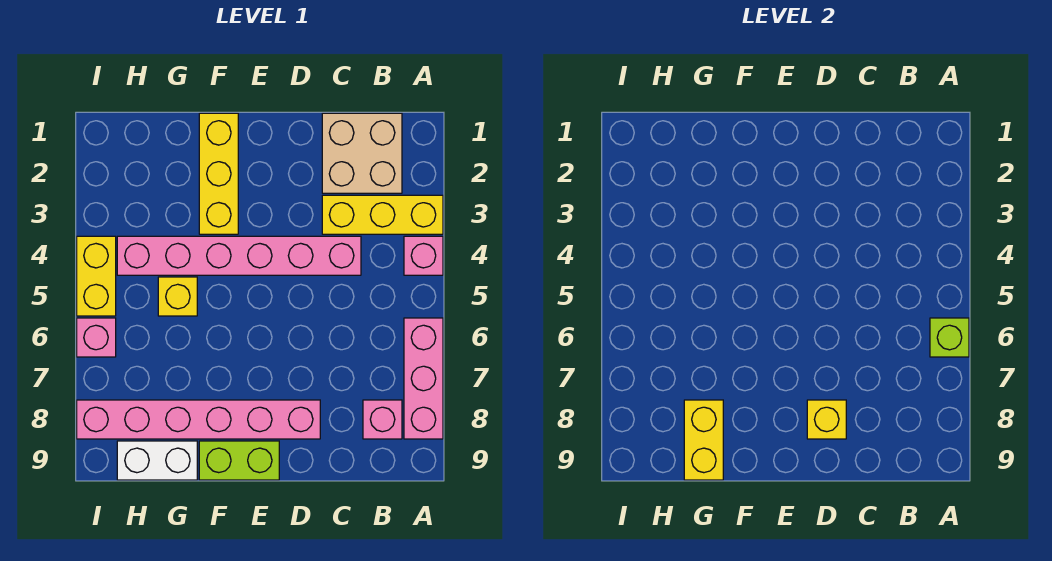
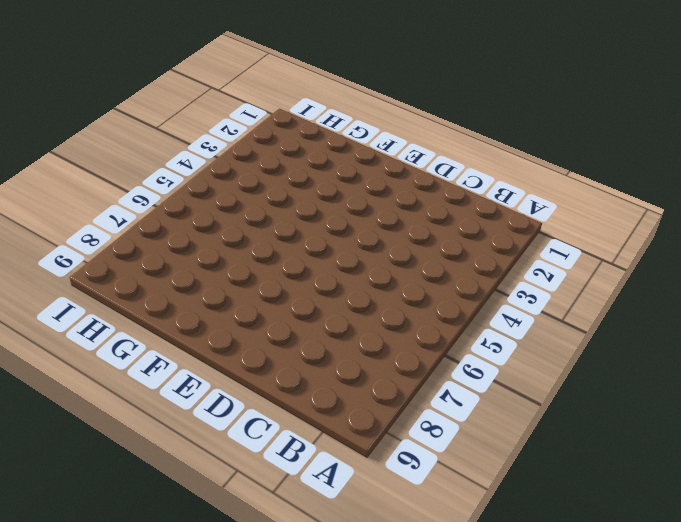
none -> yellow 1x3 brick [322,195,443,234]
none -> pink 1x1 brick [404,236,443,275]
none -> pink 1x3 brick [404,318,443,439]

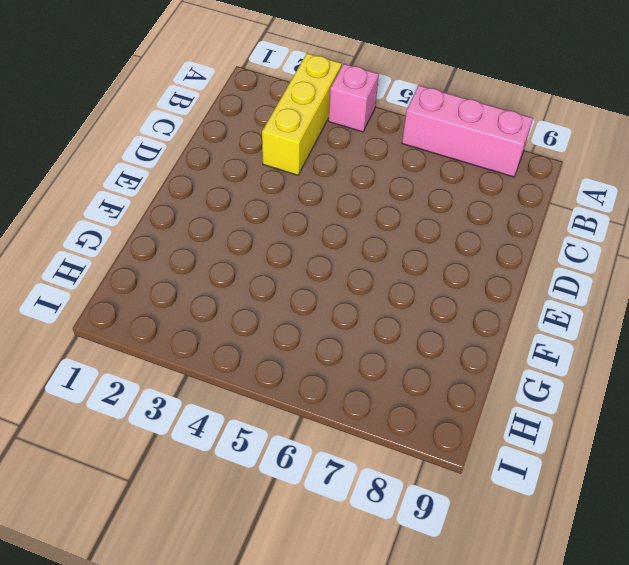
none -> tan 2x2 brick [322,113,402,193]
none -> pink 1x1 brick [363,400,402,439]
none -> pink 1x6 brick [117,236,361,275]

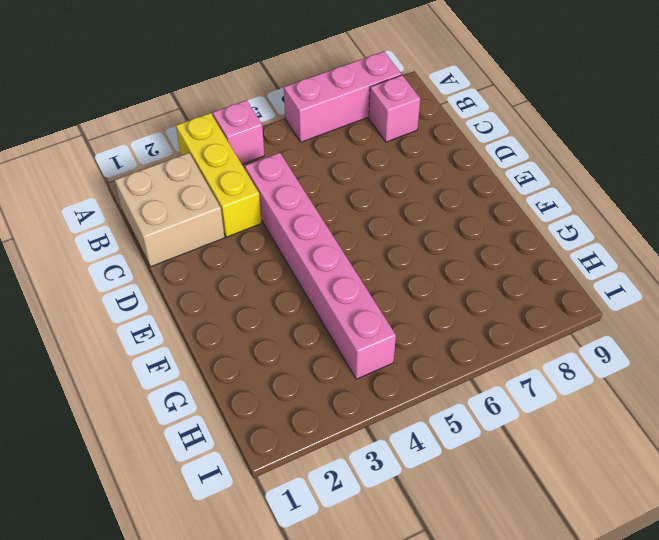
none -> pink 1x6 brick [77,400,320,439]
none -> lime 1x2 brick [199,441,279,480]
none -> yellow 1x3 brick [199,113,238,234]

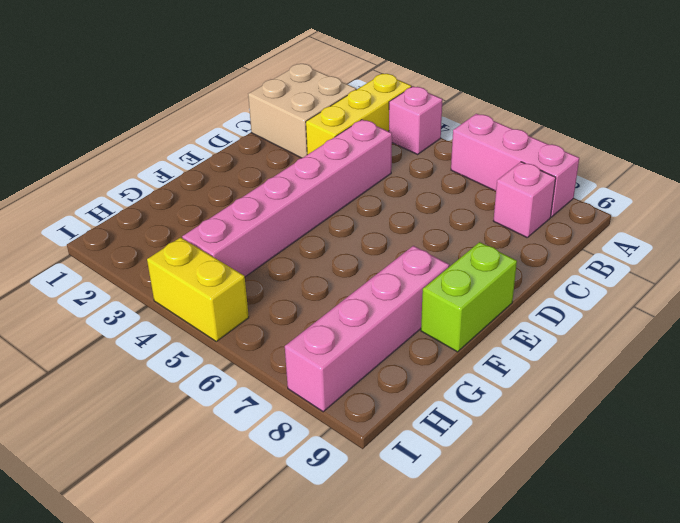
pink 1x4 brick [285,246,449,412] -> pink 1x6 brick [77,400,320,439]
none -> yellow 1x3 brick [199,113,238,234]
none -> yellow 1x1 brick [158,277,197,316]
none -> white 1x2 brick [117,441,197,480]

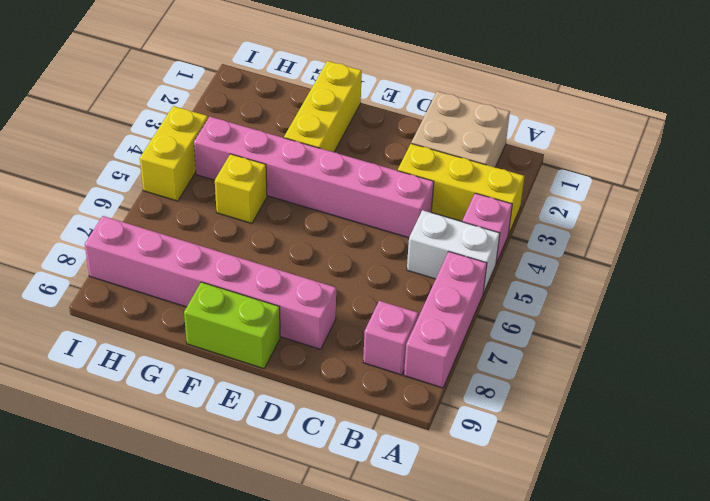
white 1x2 brick [407,210,500,293] -> white 1x2 brick moved to [117,441,197,480]
none -> pink 1x1 brick [77,318,116,357]
none -> lime 1x1 brick [930,318,969,357]
none -> yellow 1x1 brick [807,400,846,439]

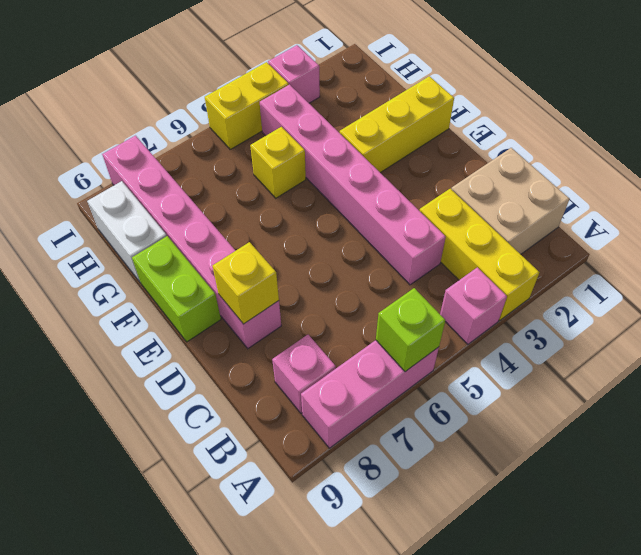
pink 1x1 brick [268,45,320,103] -> pink 1x1 brick moved to [77,318,116,357]
none -> yellow 1x2 brick [684,400,723,480]

